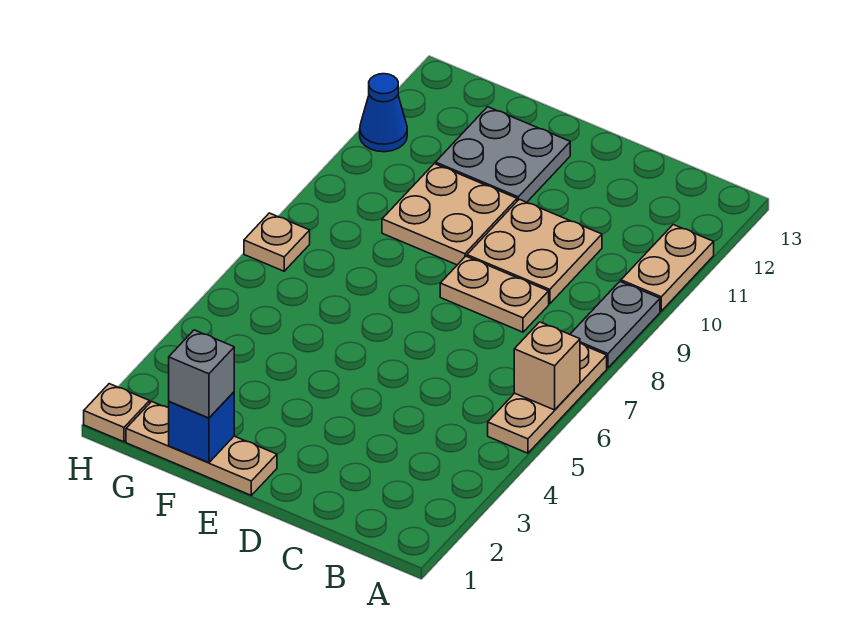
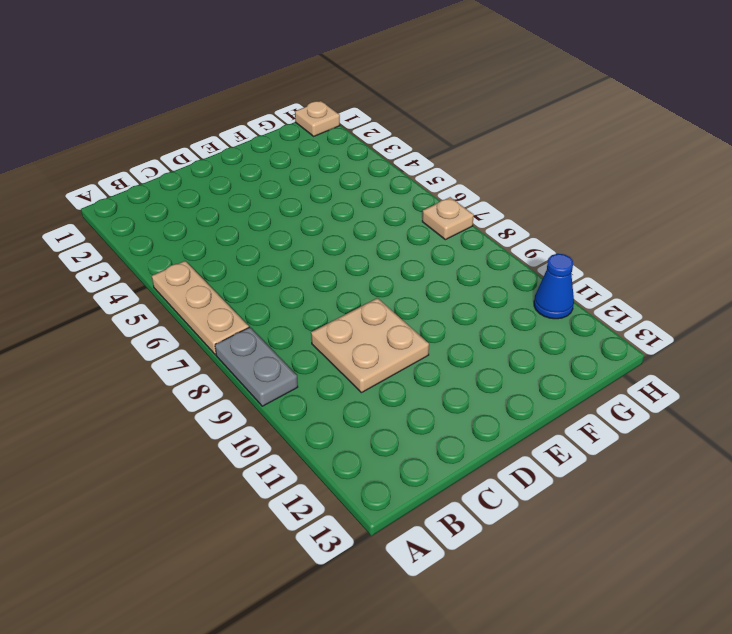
none -> tan 1x2 plate [621,225,714,311]
none -> tan 1x2 plate [440,256,549,332]
none -> tan 1x3 plate [126,401,277,495]

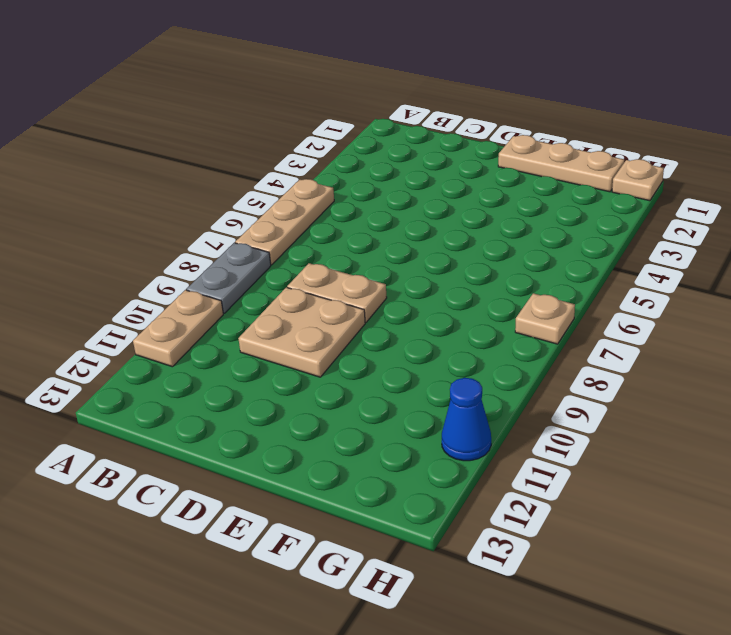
none -> tan 2x2 plate [382,164,517,265]
none -> grey 2x2 plate [435,107,570,202]
none -> tan 1x1 brick [514,322,580,410]

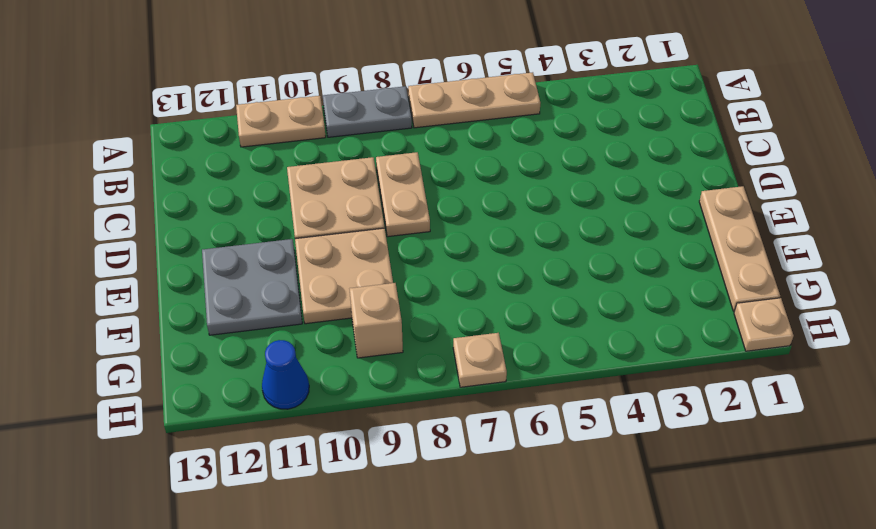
tan 1x1 brick [350,283,403,358] -> tan 1x1 brick moved to [514,322,580,410]
none -> blue 1x1 brick [169,392,234,463]
none -> grey 1x1 brick [169,330,234,418]

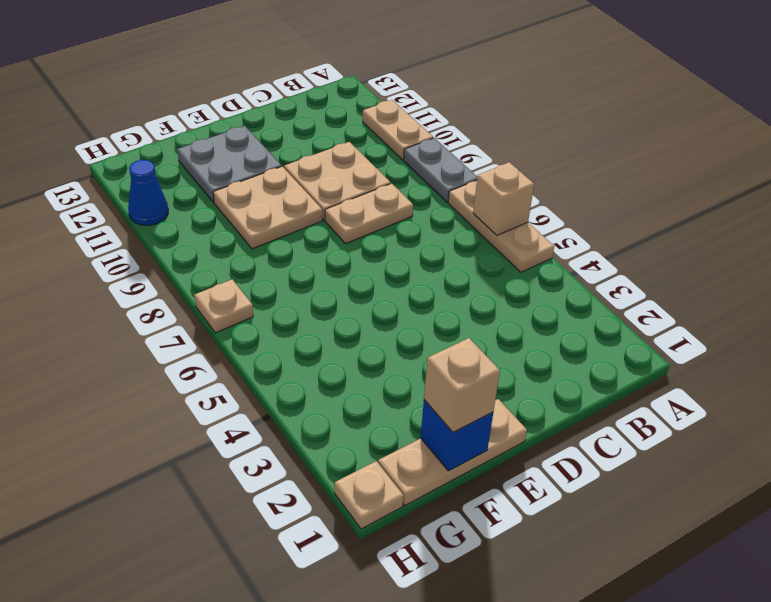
tan 1x1 brick [424,338,500,432] -> grey 1x1 brick [169,330,234,418]

